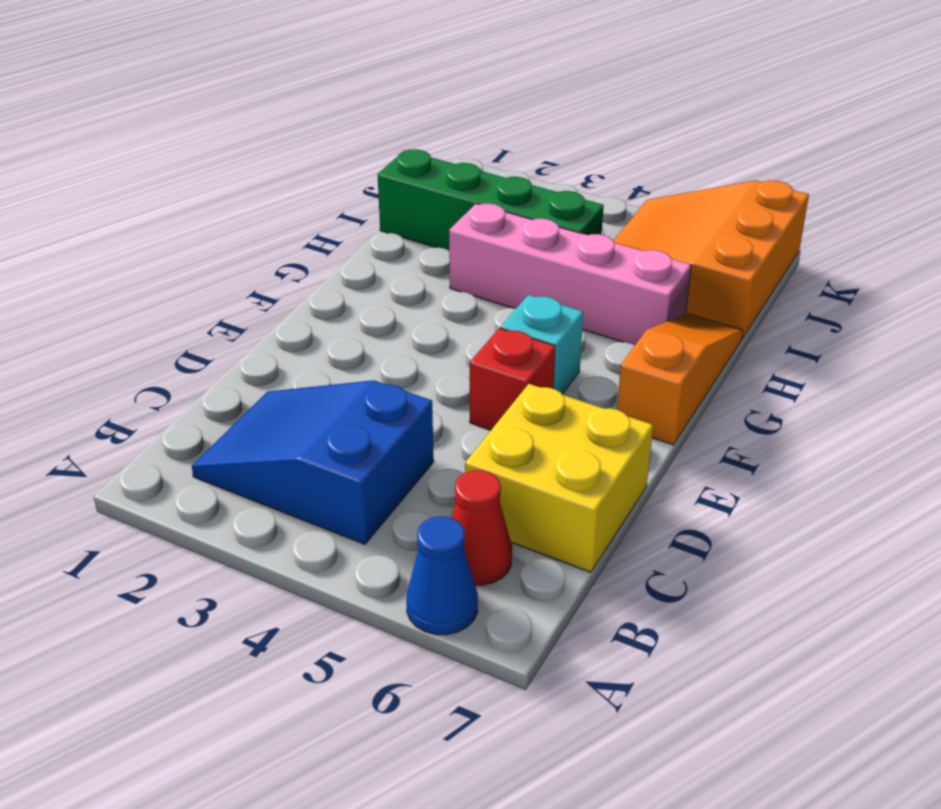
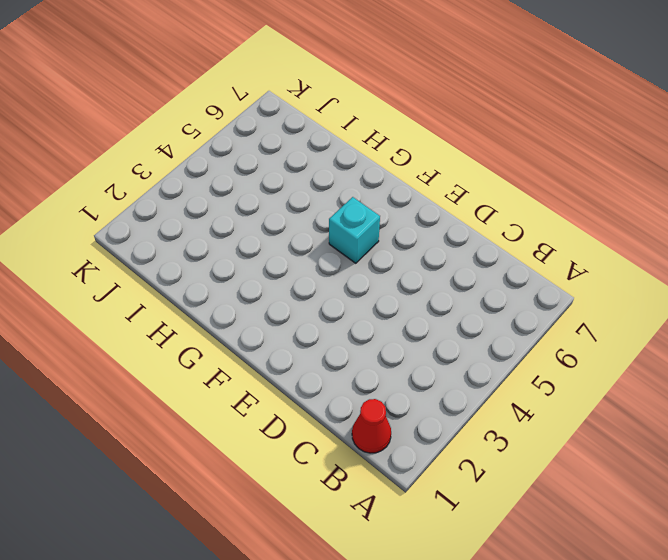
red 1x1 cone [352,399,391,453] -> red 1x1 cone moved to [451,470,512,585]
none -> blue 1x1 cone [406,516,478,635]
none -> blue 2x3 slope [192,380,434,544]

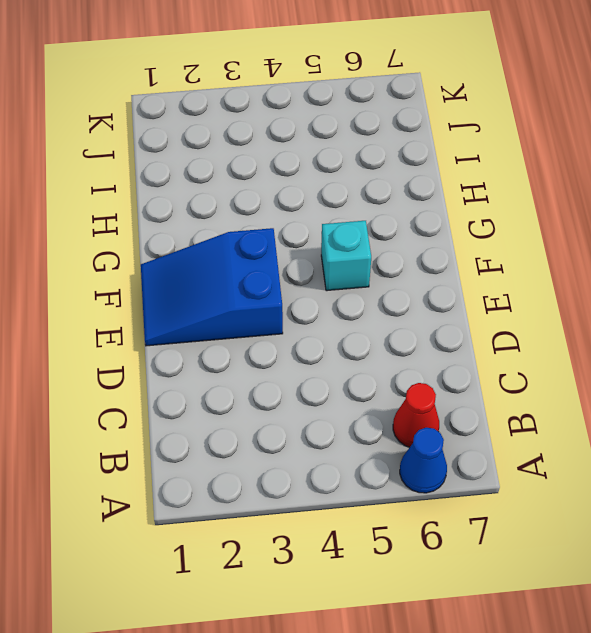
blue 2x3 slope [141,228,283,346] -> blue 2x3 slope moved to [192,380,434,544]
none -> yellow 2x2 brick [465,384,653,572]
none -> red 1x1 brick [470,328,555,430]

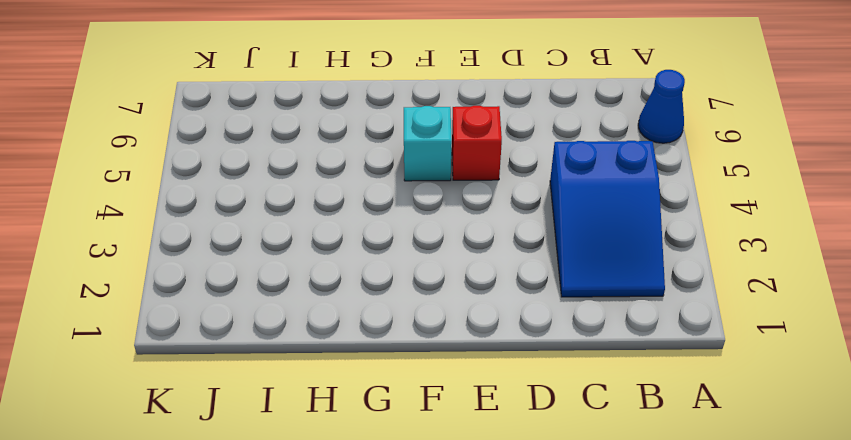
none -> red 1x1 cone [451,470,512,585]
none -> yellow 2x2 brick [465,384,653,572]

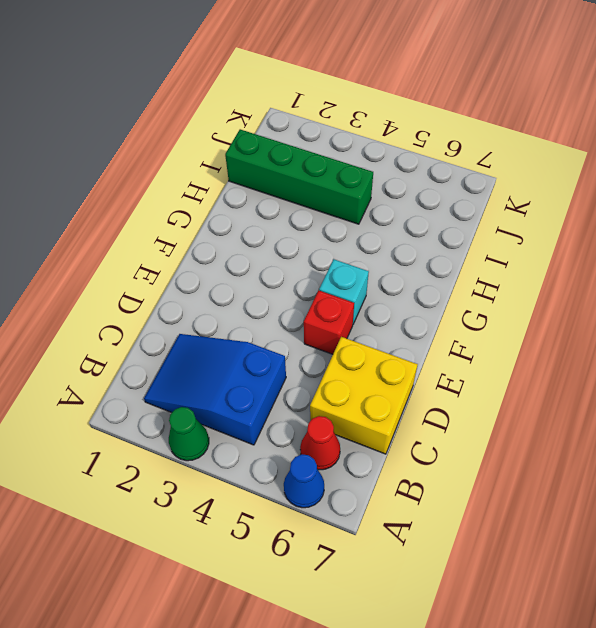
green 1x1 cone [169,407,209,461] -> none
none -> orange 1x3 slope [617,314,743,445]
none -> pink 1x4 brick [449,204,691,345]

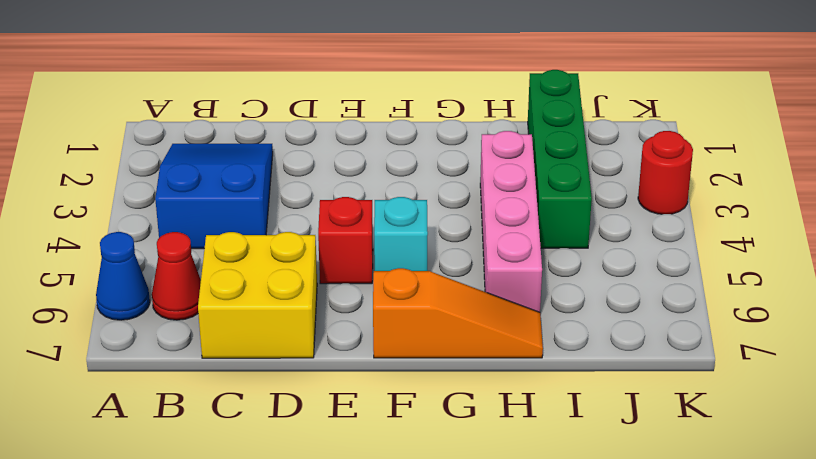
red 1x1 round brick [638,131,693,214] -> none
none -> orange 3x3 slope [613,180,809,339]

